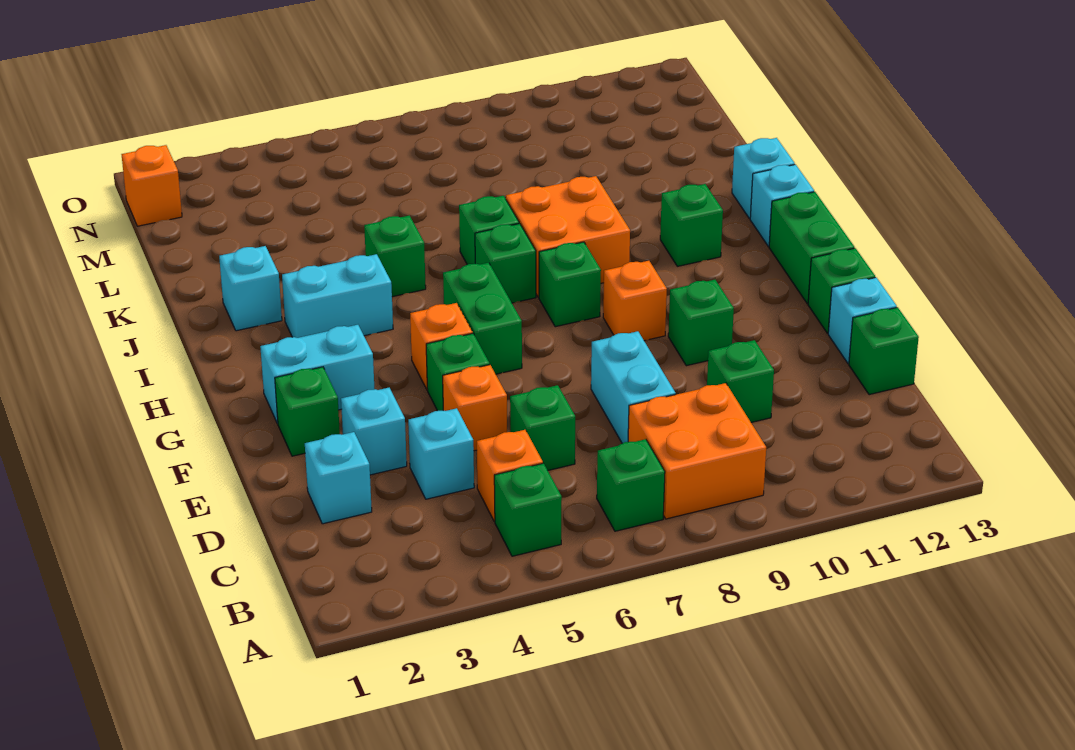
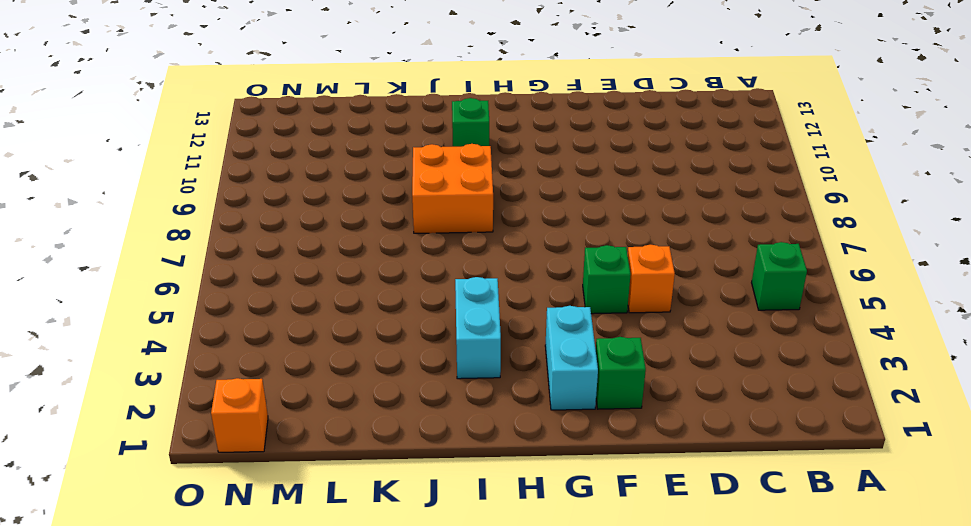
none -> green 1x1 brick [597,439,665,531]
none -> orange 2x2 brick [628,383,766,519]
none -> orange 1x1 brick [477,430,543,521]
none -> cyan 1x1 brick [305,432,372,524]

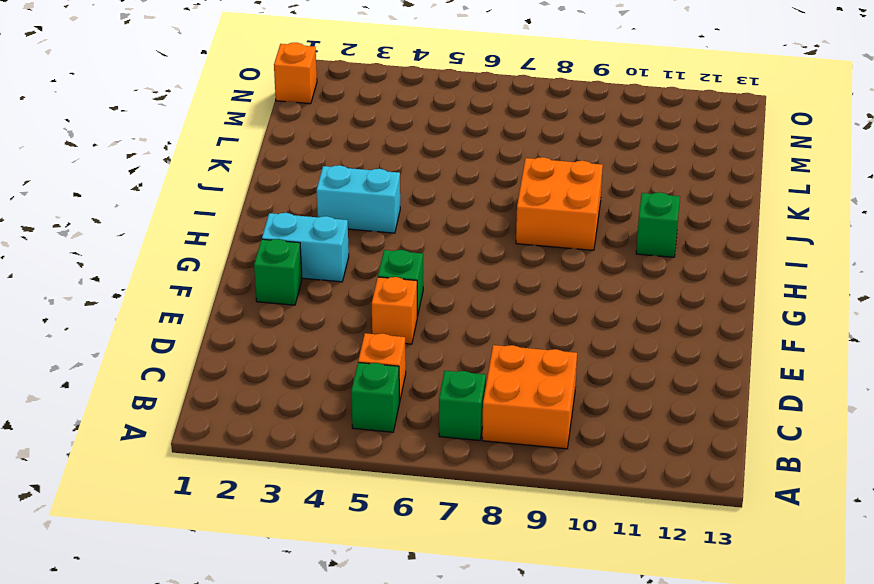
none -> cyan 1x1 brick [305,432,372,524]
none -> cyan 1x1 brick [408,408,474,499]
none -> green 1x1 brick [510,385,575,470]
none -> cyan 1x2 brick [591,331,676,443]

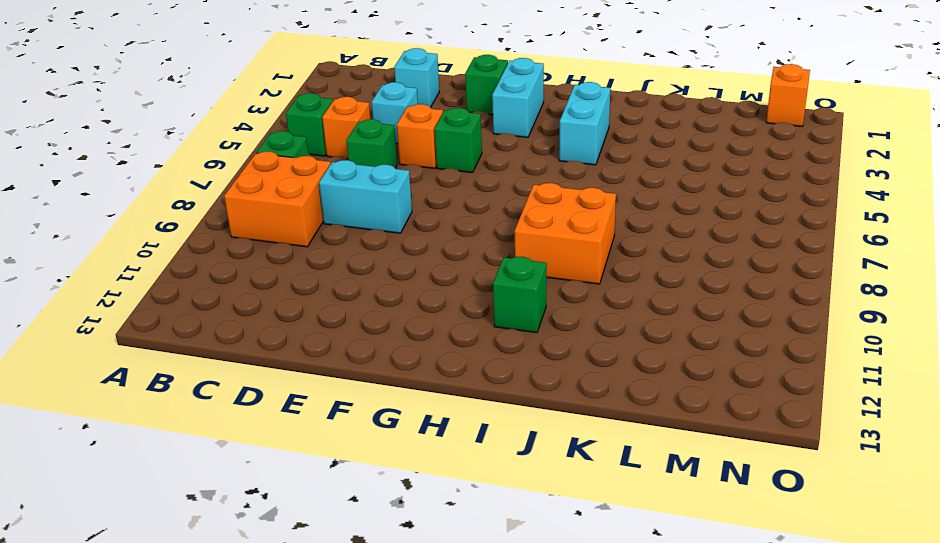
none -> green 1x1 brick [707,340,774,422]
none -> green 1x1 brick [849,307,919,395]
none -> cyan 1x1 brick [341,388,407,475]
none -> cyan 1x1 brick [828,278,897,363]

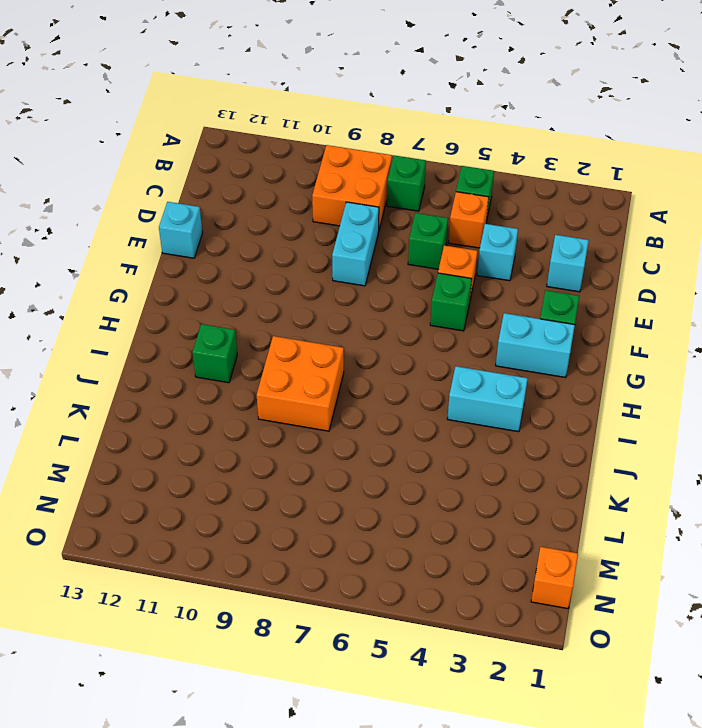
none -> green 1x1 brick [707,340,774,422]
none -> green 1x1 brick [849,307,919,395]
none -> cyan 1x1 brick [341,388,407,475]
none -> green 1x1 brick [668,280,734,366]

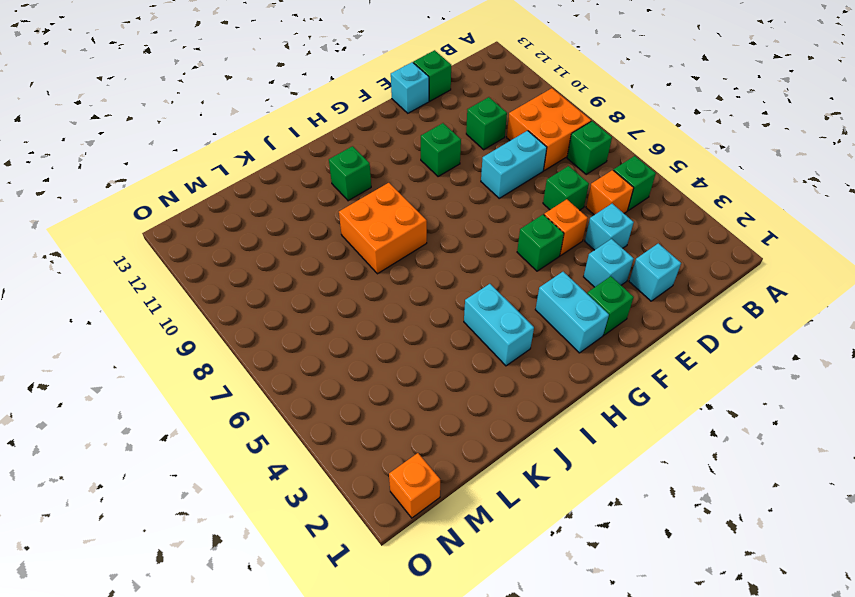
none -> green 1x1 brick [808,248,875,333]
none -> orange 1x1 brick [410,303,473,390]
none -> green 1x2 brick [443,263,522,374]
none -> orange 1x1 brick [603,261,667,341]

